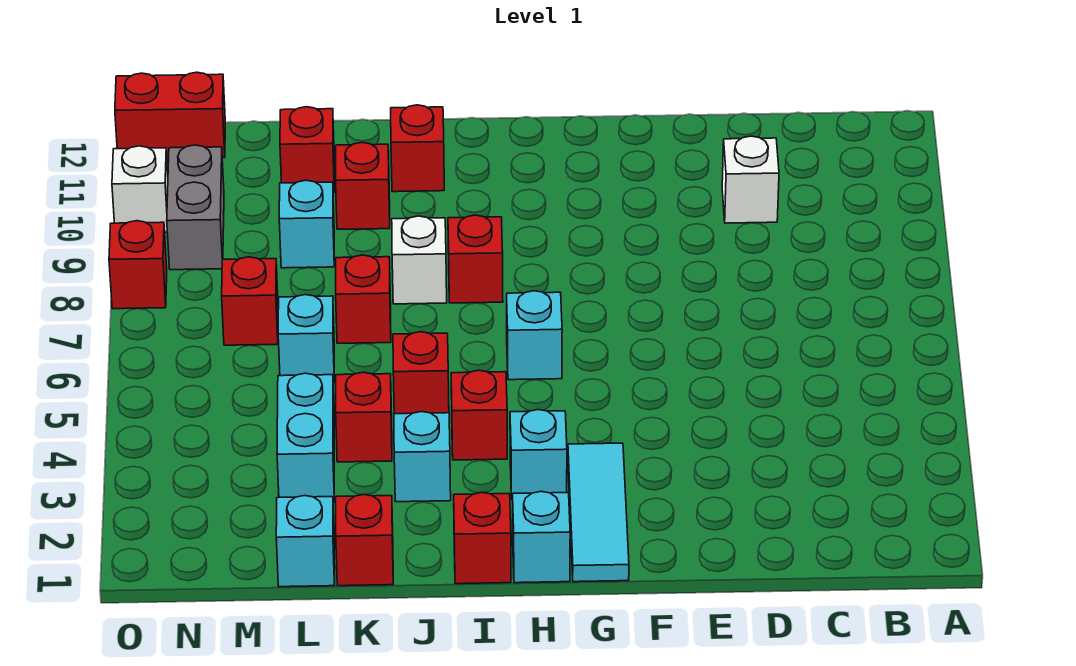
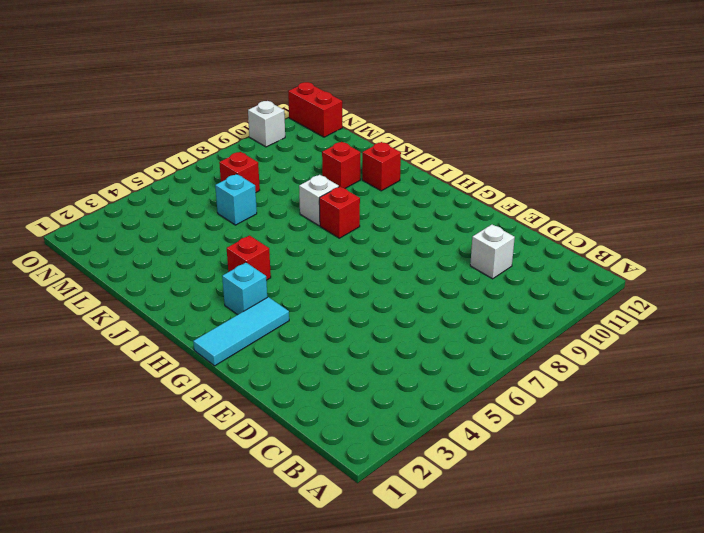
none -> cyan 1x1 brick [513,491,570,583]
none -> cyan 1x1 brick [507,291,562,380]
none -> red 1x1 brick [454,492,511,584]

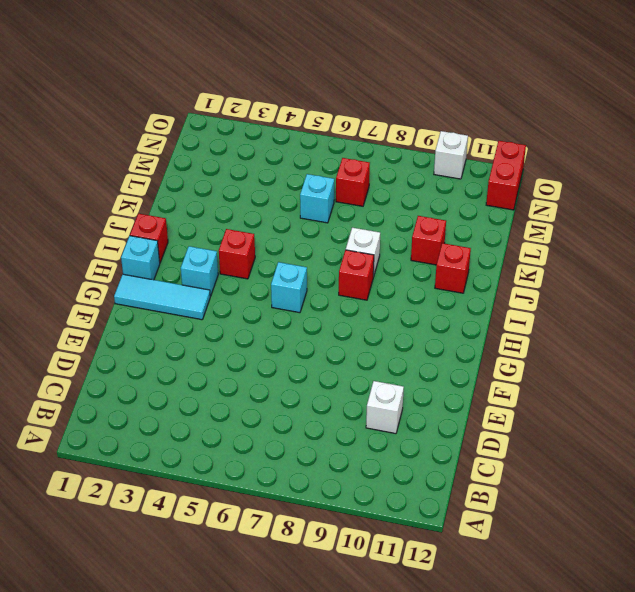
none -> cyan 1x1 brick [394,412,451,502]
none -> red 1x1 brick [393,332,449,414]
none -> red 1x1 brick [336,494,393,586]

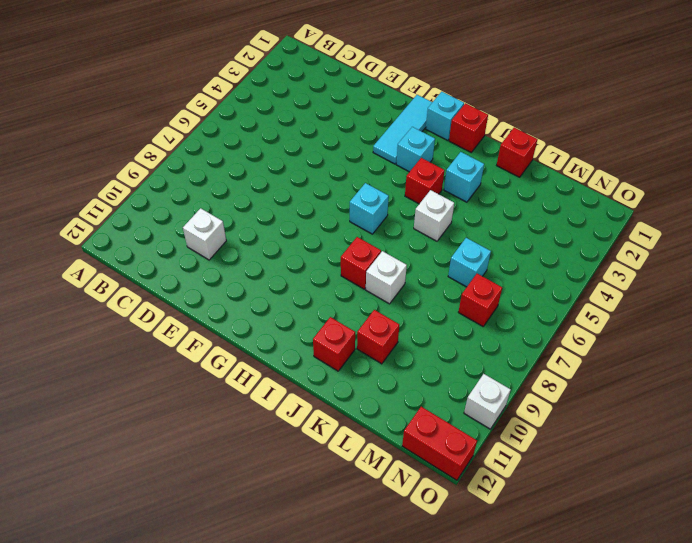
white 1x1 brick [414,190,454,241] -> red 1x1 brick [393,332,449,414]
none -> red 1x1 brick [336,372,392,462]
none -> red 1x1 brick [336,255,391,343]
none -> cyan 1x1 brick [276,496,335,587]

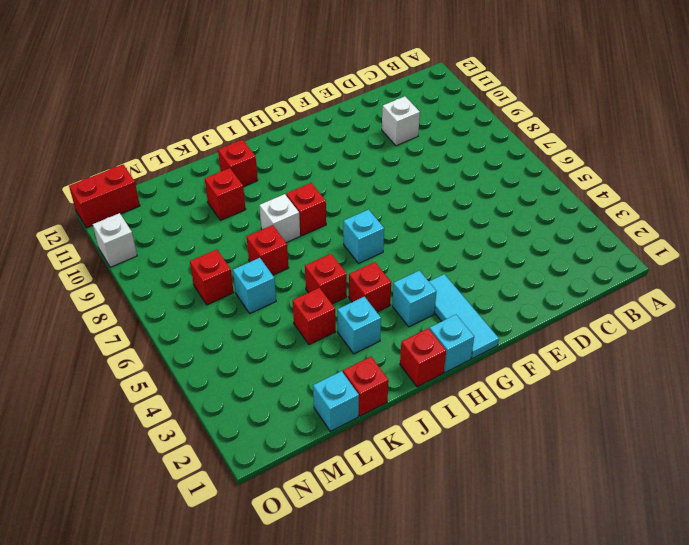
none -> cyan 1x2 brick [277,373,334,503]
none -> cyan 1x1 brick [279,180,334,268]
none -> red 1x1 brick [280,107,334,193]

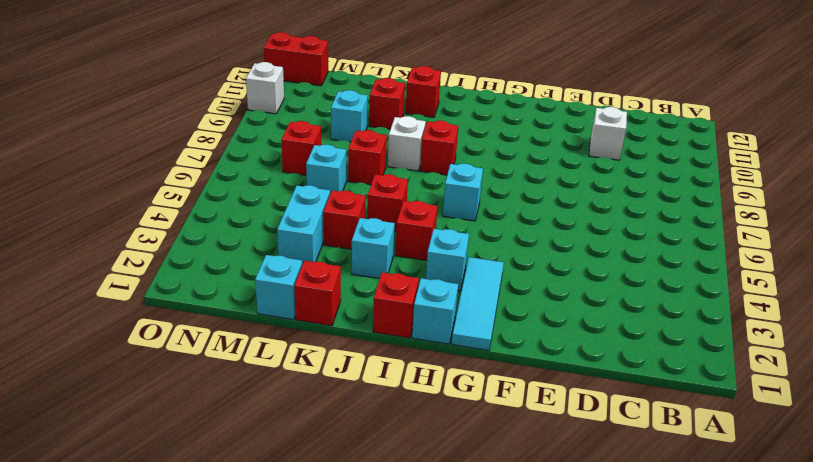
none -> red 1x1 brick [280,107,334,193]
none -> grey 1x2 brick [167,145,224,270]
none -> red 1x1 brick [109,221,167,309]

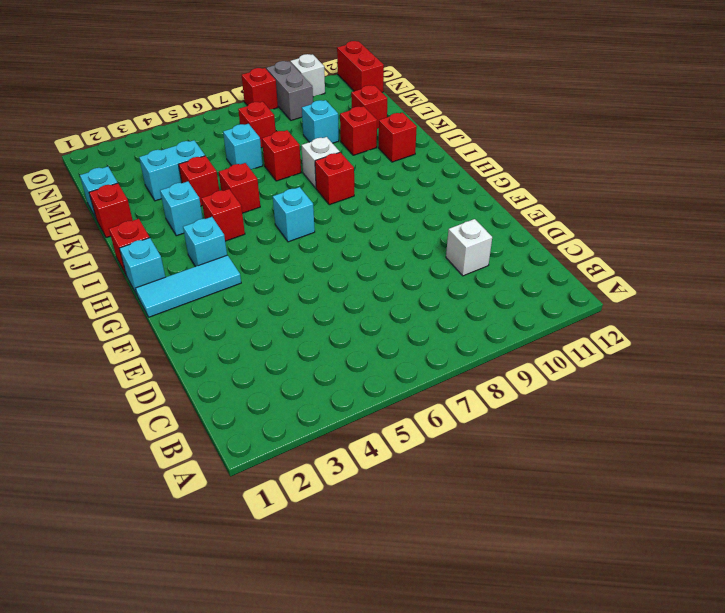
grey 1x2 brick [266,61,313,120] -> grey 1x2 brick turned to [167,145,224,270]

